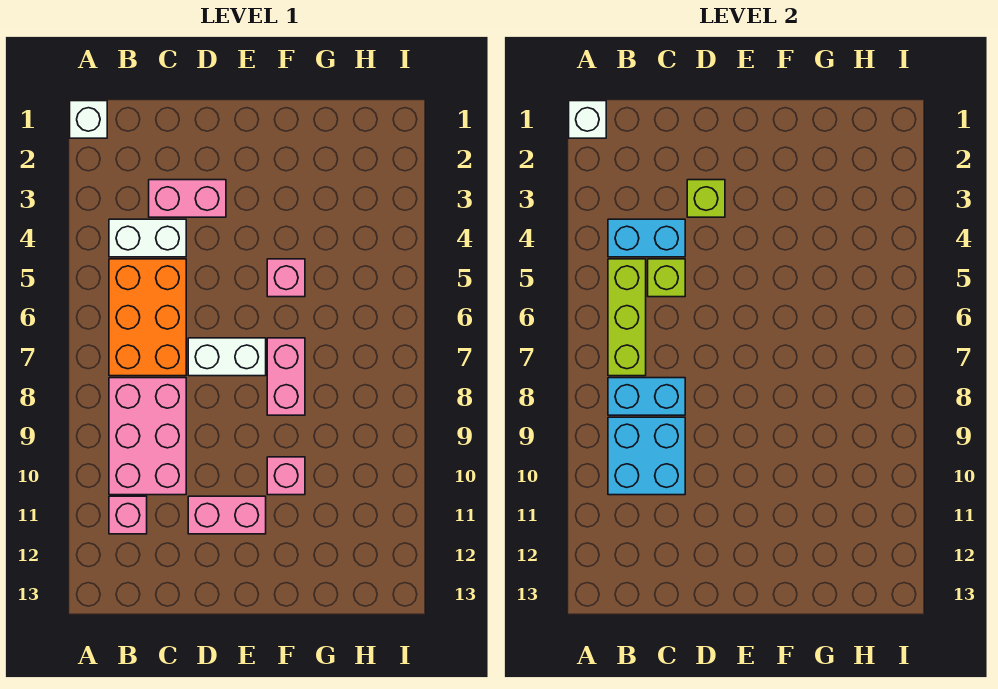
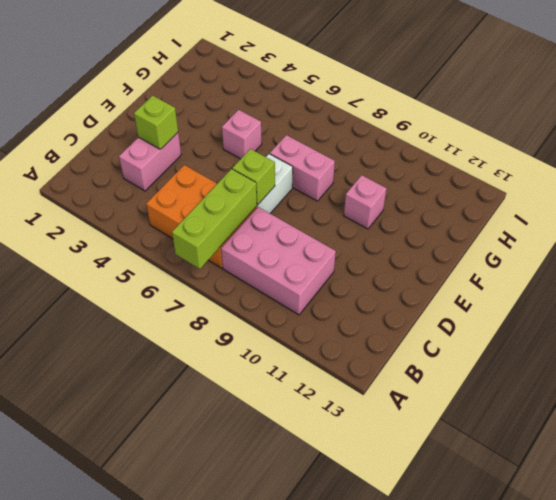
lime 1x3 brick [172,169,257,269] -> lime 1x3 brick turned to [608,259,646,376]
lime 1x1 brick [232,149,275,205] -> lime 1x1 brick moved to [648,259,685,297]
none -> white 1x1 brick [70,101,107,138]
none -> white 1x2 brick [109,219,186,257]
none -> pink 1x1 brick [109,496,147,534]

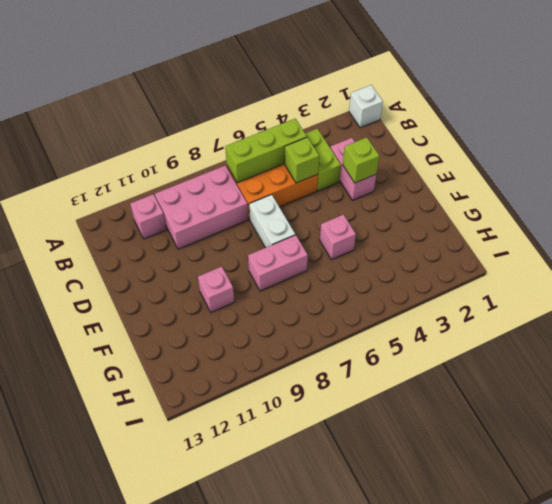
lime 1x2 brick [305,129,341,191] -> white 1x2 brick [109,219,186,257]
none -> pink 1x2 brick [188,496,266,534]
none -> white 1x1 brick [569,101,606,138]
none -> cyan 1x2 brick [608,219,685,257]

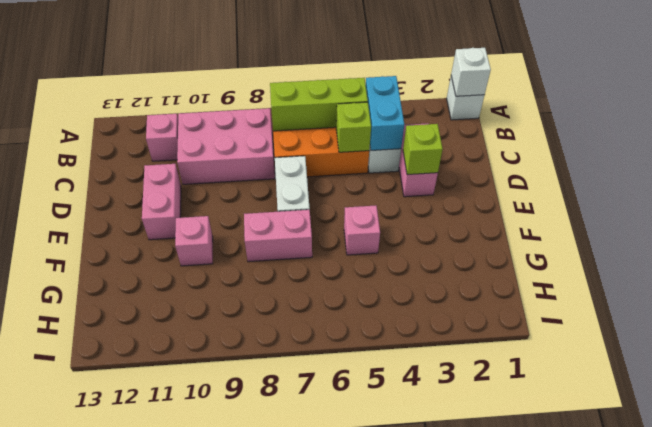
none -> cyan 1x2 brick [608,378,685,415]
none -> cyan 2x2 brick [608,417,685,495]

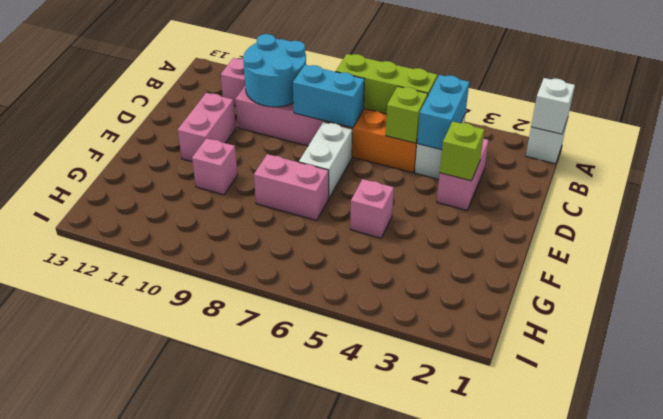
cyan 2x2 round brick [243,34,306,107] -> cyan 2x2 brick [608,417,685,495]
cyan 1x2 brick [293,65,365,128] -> cyan 1x2 brick turned to [608,378,685,415]

